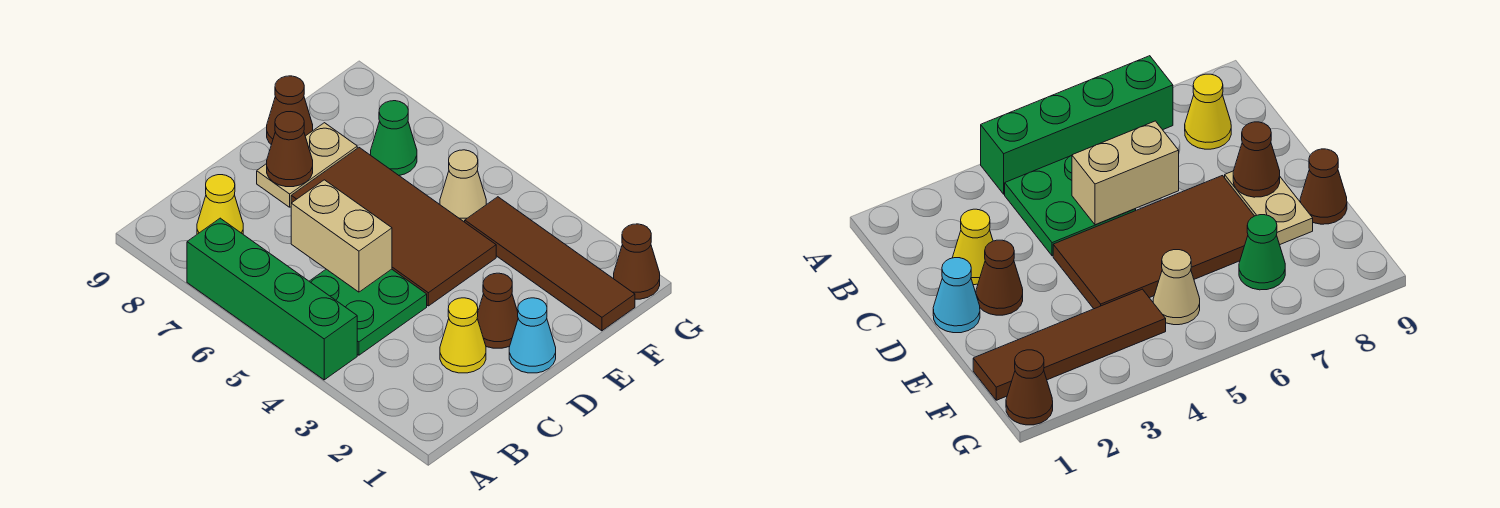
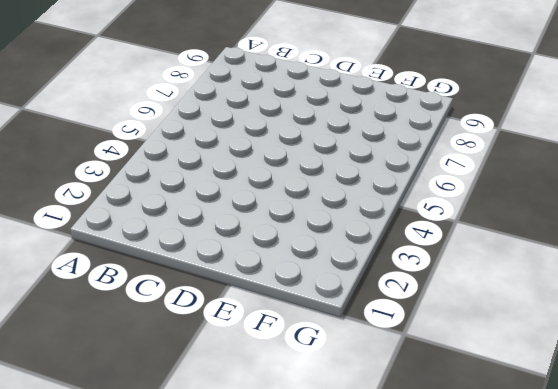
none -> green 1x4 brick [187,218,357,380]
none -> green 2x2 plate [309,269,427,355]
none -> yellow 1x1 cone [197,175,243,234]

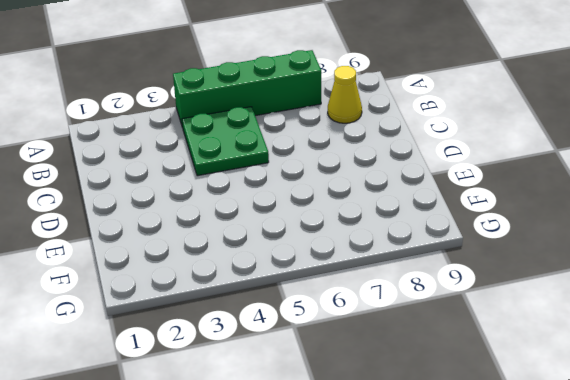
none -> yellow 1x1 cone [440,298,486,373]
none -> cyan 1x1 cone [509,298,556,373]
none -> brown 1x1 cone [477,273,518,348]

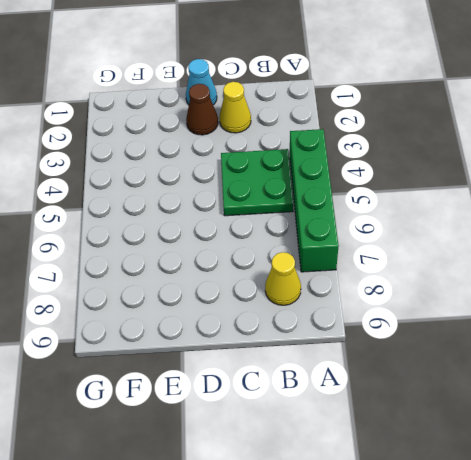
none -> brown 2x4 tile [291,148,496,306]
none -> tan 1x2 plate [257,123,357,207]
none -> brown 1x1 cone [267,76,313,145]

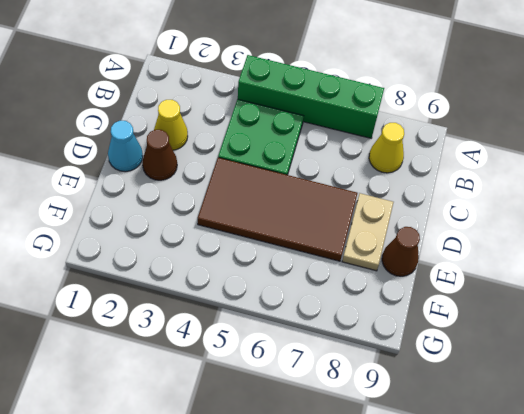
none -> brown 1x4 tile [465,197,635,331]
none -> tan 1x1 cone [440,150,486,222]
none -> green 1x1 cone [371,101,417,175]

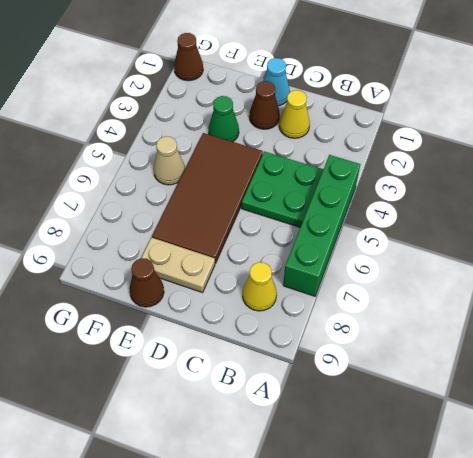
green 1x1 cone [208,96,239,142] -> green 1x1 cone moved to [371,101,417,175]
none -> brown 1x4 tile [465,197,635,331]
none -> tan 1x2 brick [291,180,392,292]
none -> brown 1x1 cone [267,112,313,187]

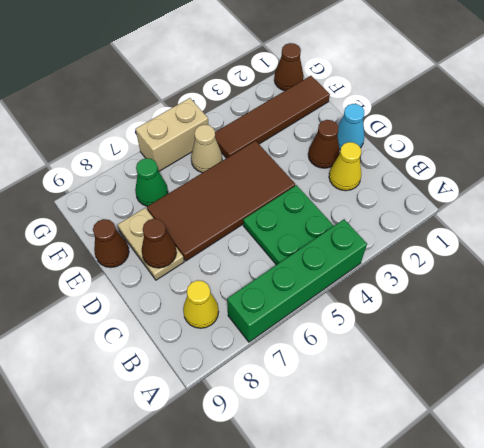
tan 1x2 brick [136,98,209,171] -> tan 1x2 brick moved to [291,180,392,292]

